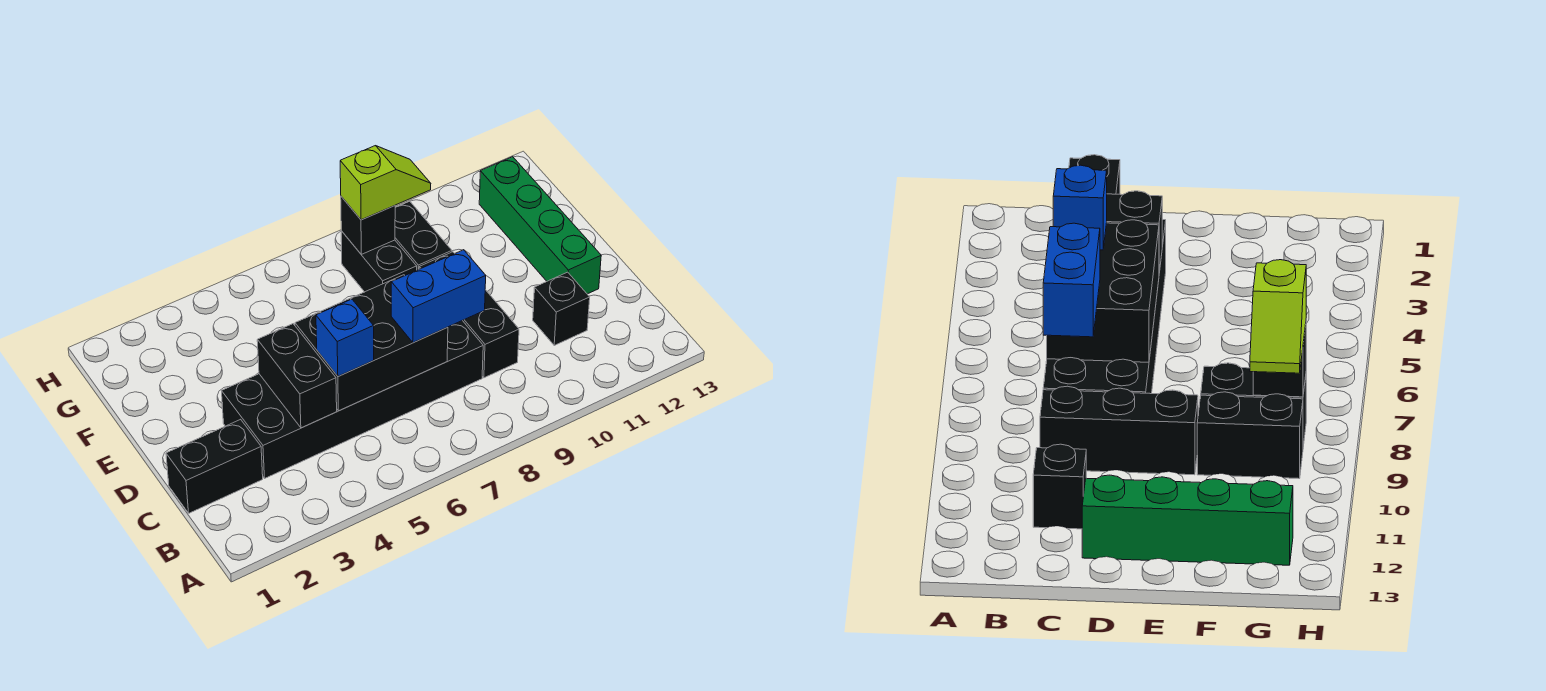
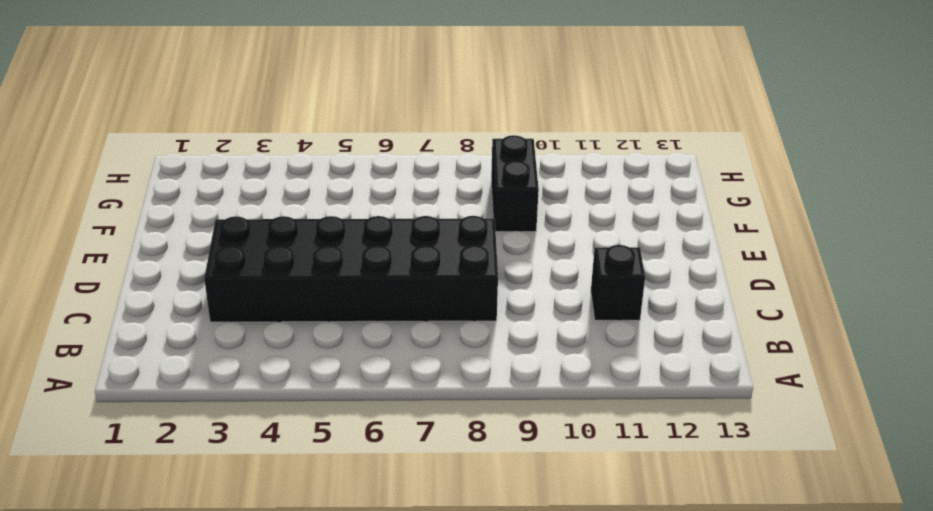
none -> black 1x2 brick [166,419,263,513]
none -> black 1x3 brick [419,252,519,378]
none -> green 1x4 brick [479,157,601,294]

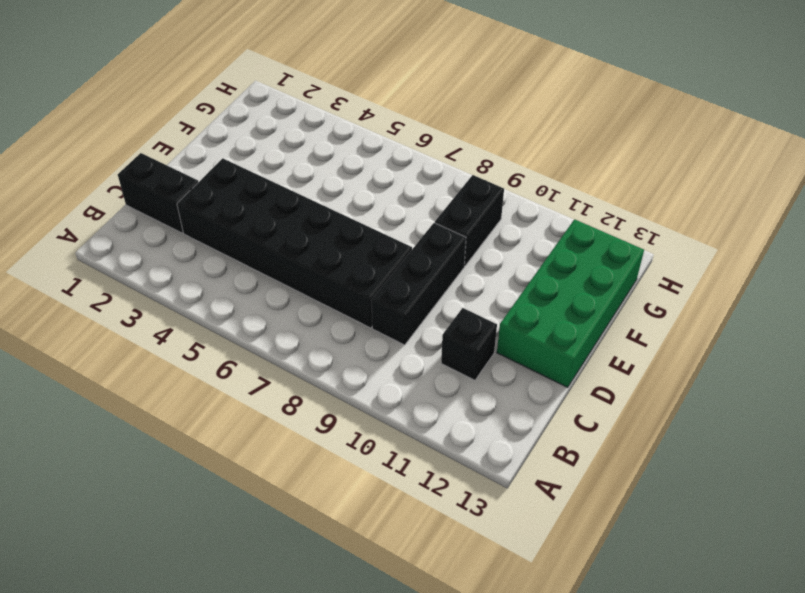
green 2x4 brick [497,219,644,388] -> green 1x4 brick [479,157,601,294]
none -> black 1x2 brick [341,231,417,292]
none -> black 1x2 brick [257,324,337,428]
none -> black 2x3 brick [295,275,448,411]

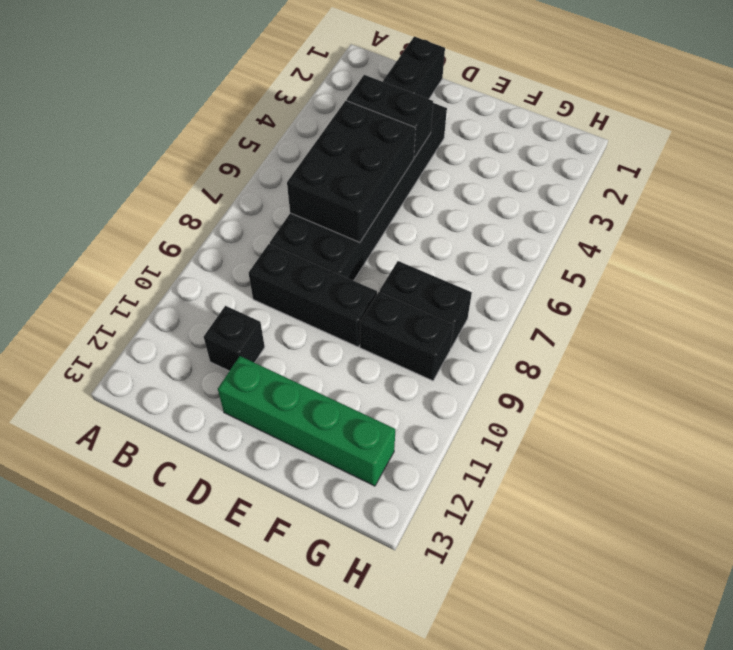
none -> black 1x1 brick [341,197,395,254]
none -> blue 1x1 brick [316,299,374,376]
none -> blue 1x2 brick [391,250,486,343]

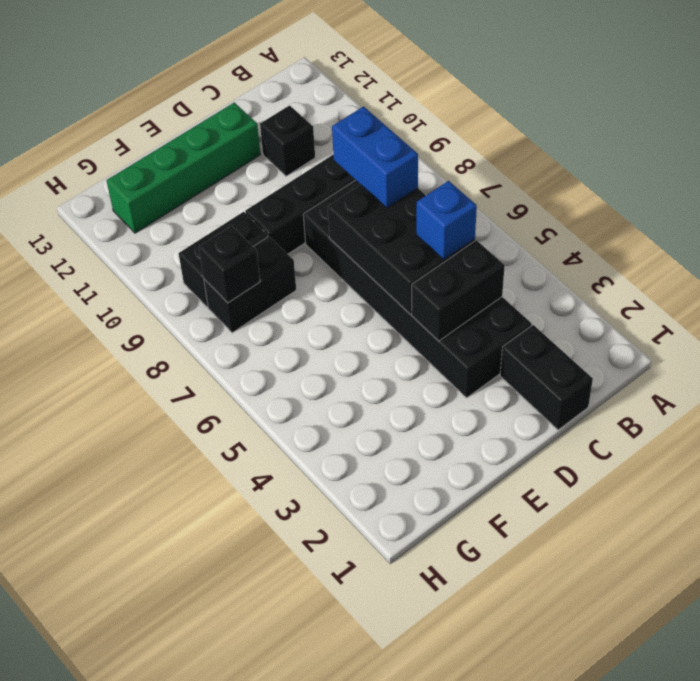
none -> lime 1x2 slope [340,146,431,220]

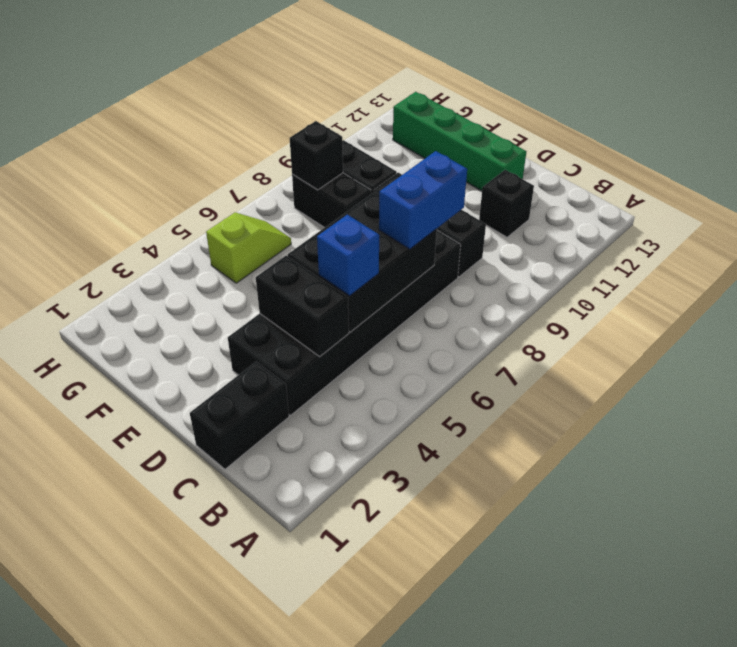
lime 1x2 slope [206,213,291,283] -> lime 1x2 slope moved to [340,146,431,220]

